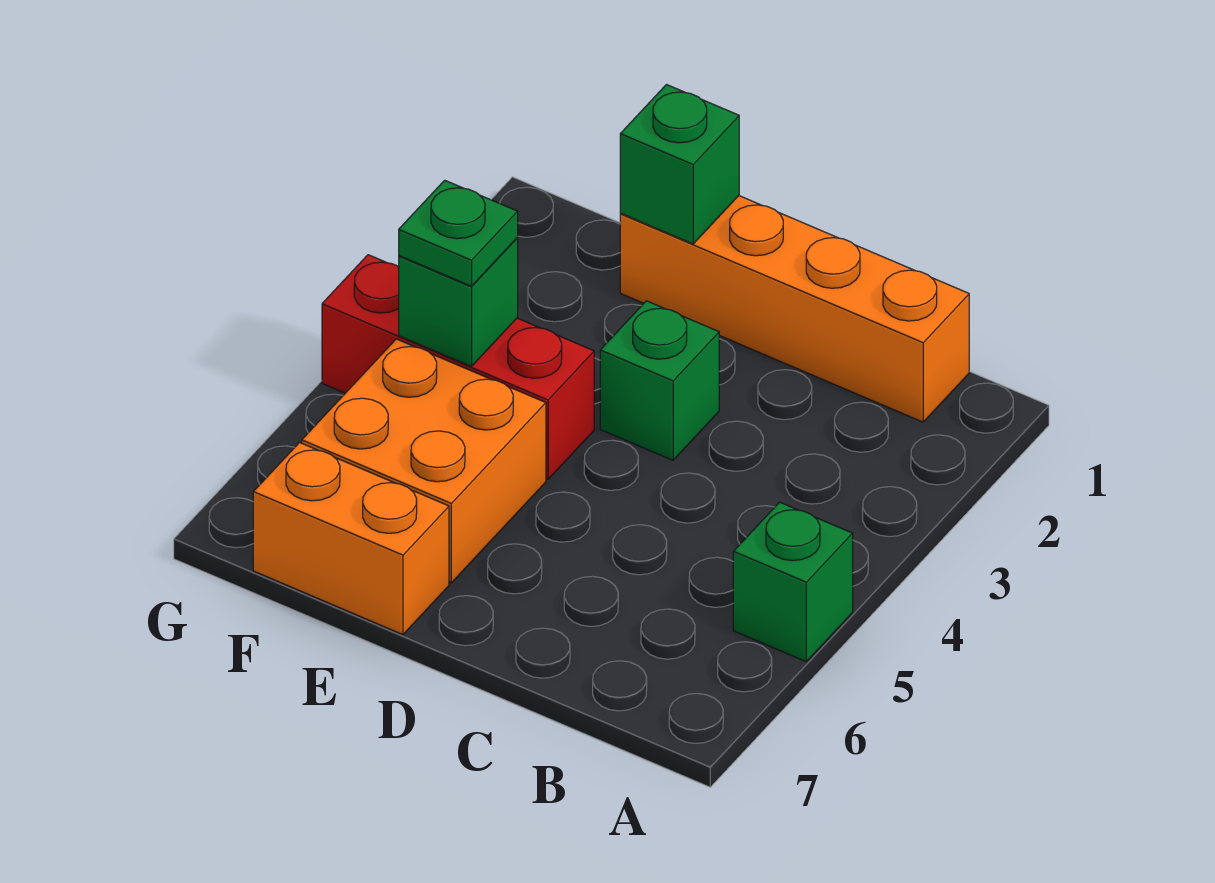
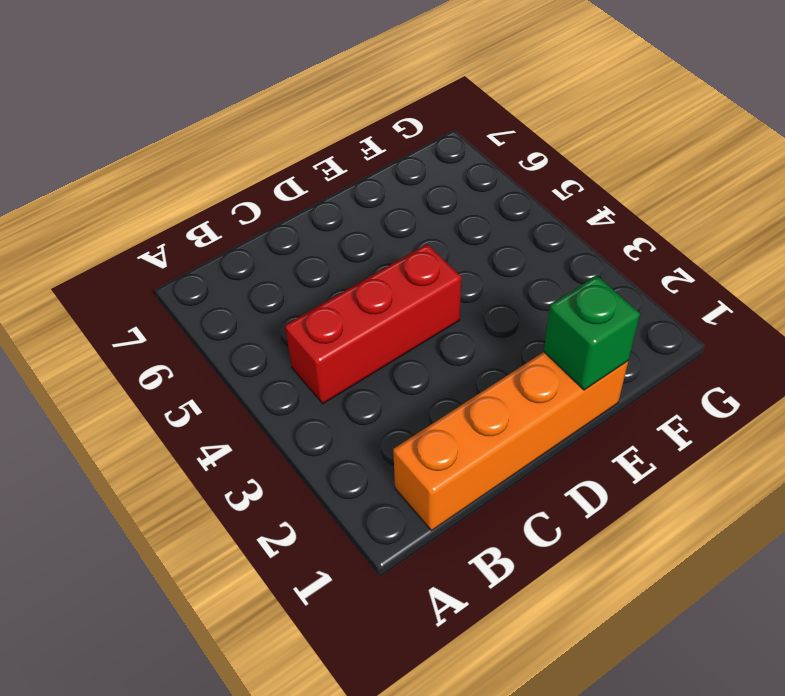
red 1x3 brick [285,244,461,404] -> red 1x3 brick moved to [322,255,594,479]
none -> green 1x1 brick [733,502,853,662]
none -> green 1x1 brick [600,301,719,460]

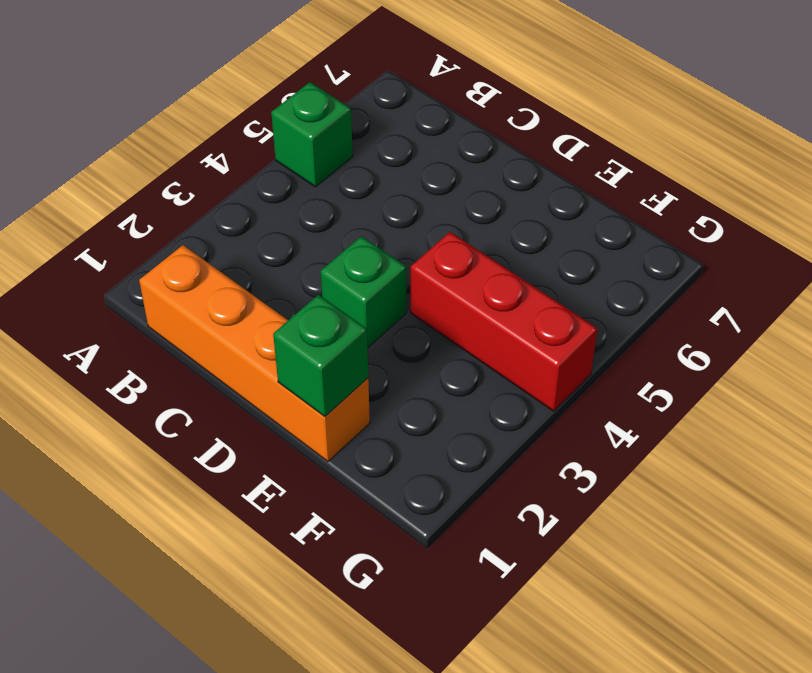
none -> orange 2x2 brick [302,339,546,583]
none -> orange 1x2 brick [253,443,449,635]

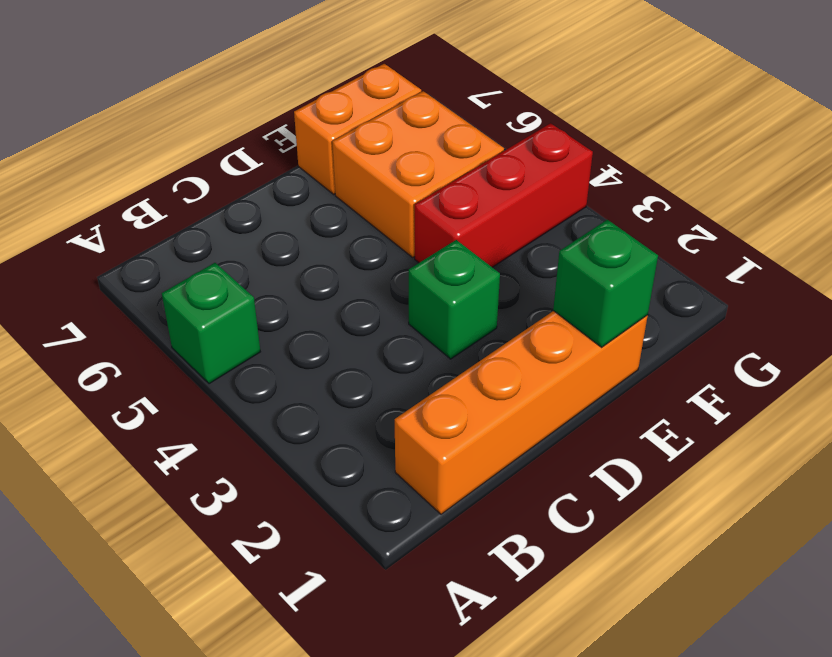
none -> green 1x1 brick [399,238,518,367]
none -> green 1x1 plate [399,180,518,286]

